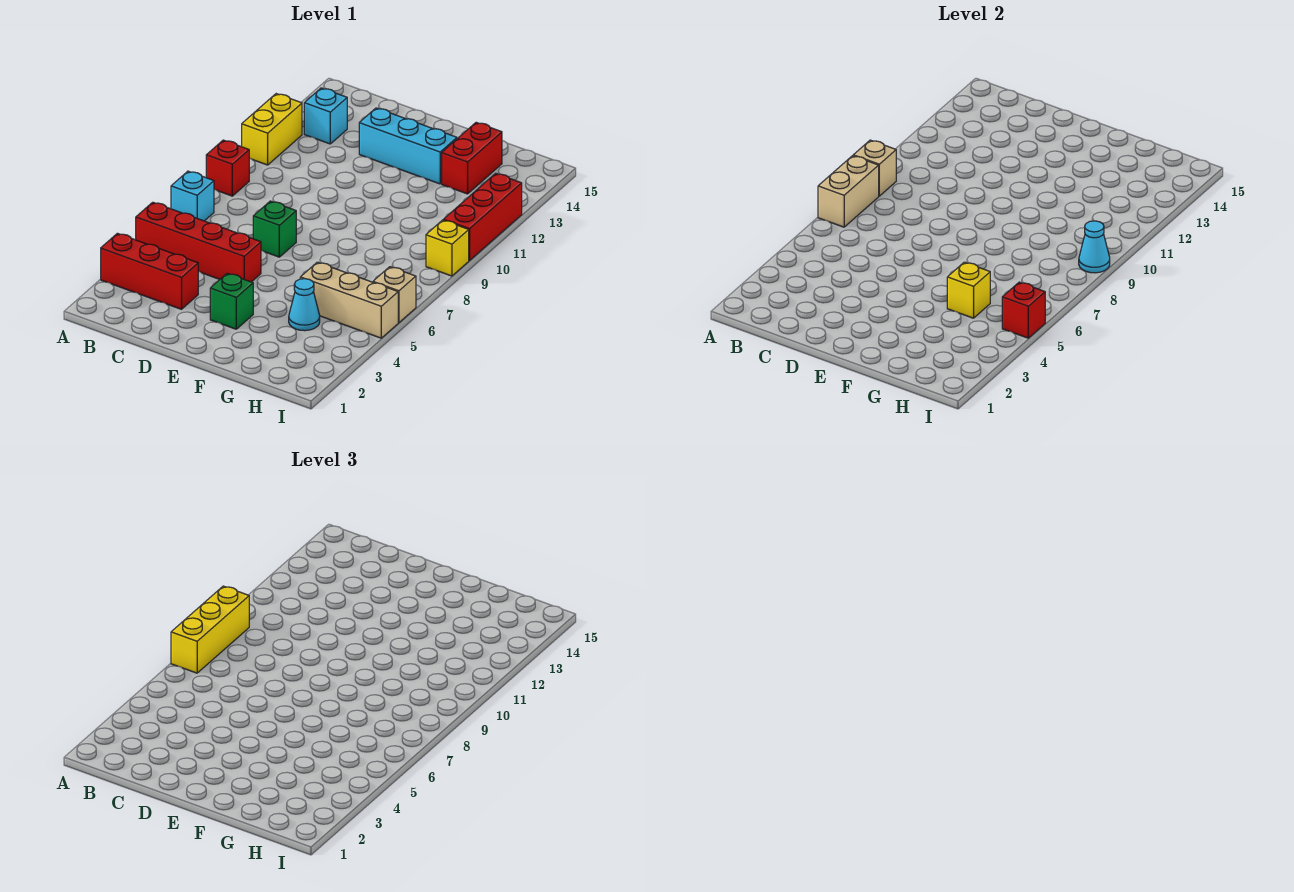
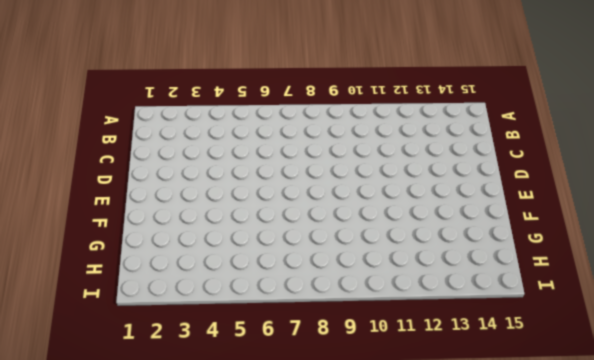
none -> red 1x3 brick [101,233,198,309]
none -> red 1x4 brick [136,202,261,282]
none -> cyan 1x1 brick [171,171,214,221]

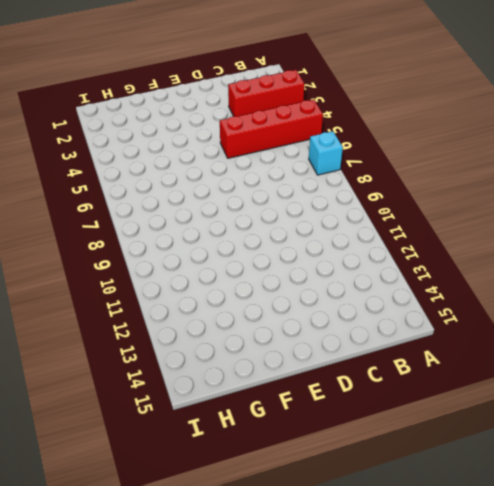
none -> red 1x1 brick [206,140,249,196]
none -> yellow 1x2 brick [242,94,302,165]
none -> cyan 1x1 brick [304,88,347,144]

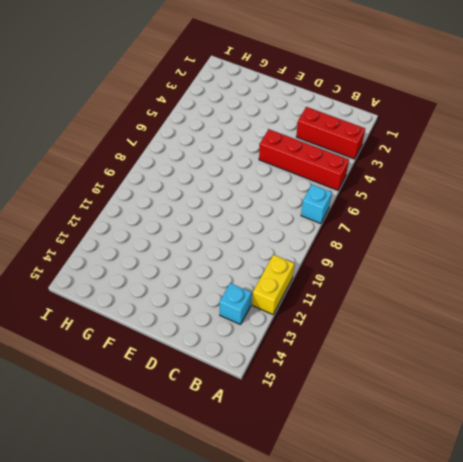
none -> red 1x1 brick [206,140,249,196]
none -> green 1x1 brick [253,201,296,257]
none -> cyan 1x3 brick [359,108,457,184]

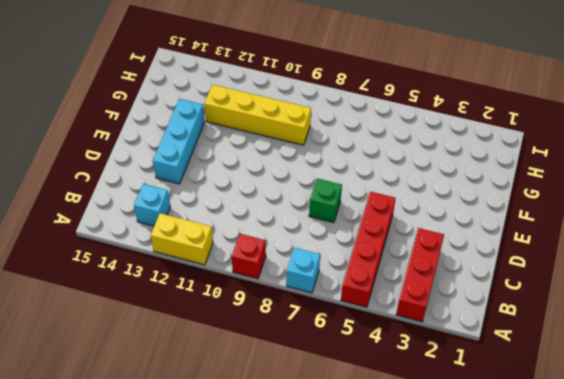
yellow 1x4 brick [204,85,311,145] -> none
none -> green 1x1 brick [210,273,253,329]
none -> cyan 1x1 cone [289,279,320,331]
none -> tan 1x3 brick [300,262,398,338]

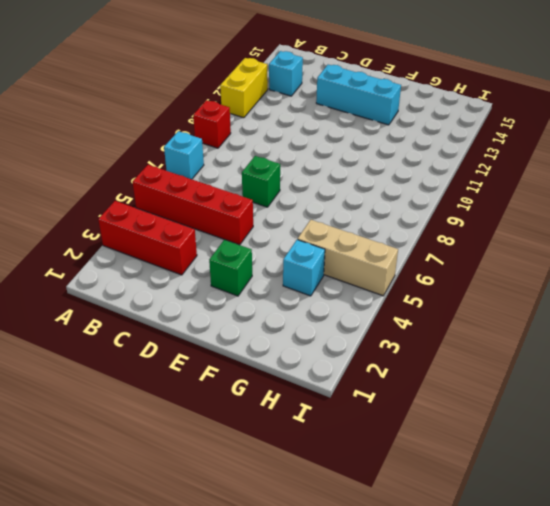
cyan 1x1 brick [283,240,325,296] -> cyan 1x1 cone [289,279,320,331]
none -> red 1x2 brick [442,122,502,194]
none -> tan 1x1 brick [373,267,416,323]
none -> yellow 1x1 brick [426,220,469,276]

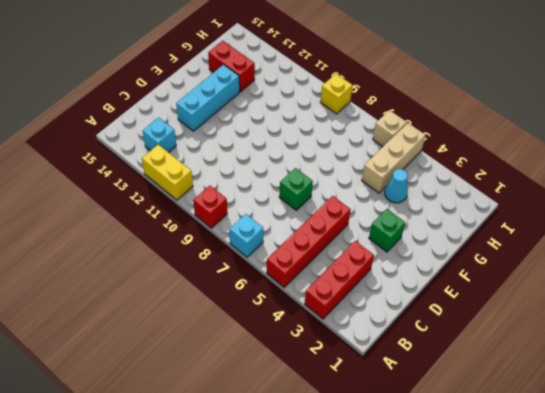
none -> red 1x3 brick [443,173,522,261]
none -> tan 1x2 brick [818,156,879,227]
none -> tan 1x1 brick [853,140,896,196]

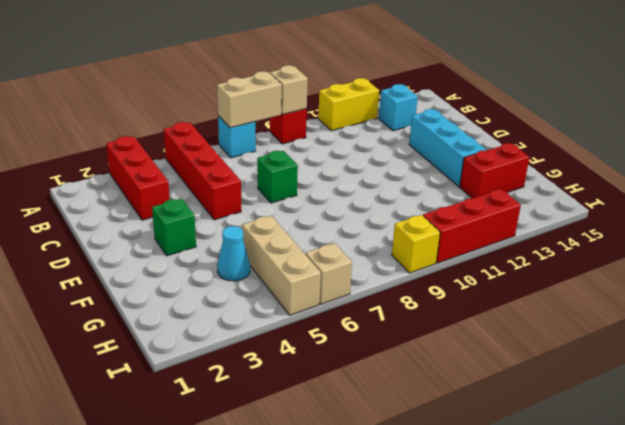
none -> yellow 1x1 brick [947,262,990,318]
none -> red 1x1 brick [1002,282,1045,338]
none -> cyan 1x1 cone [1079,221,1110,273]

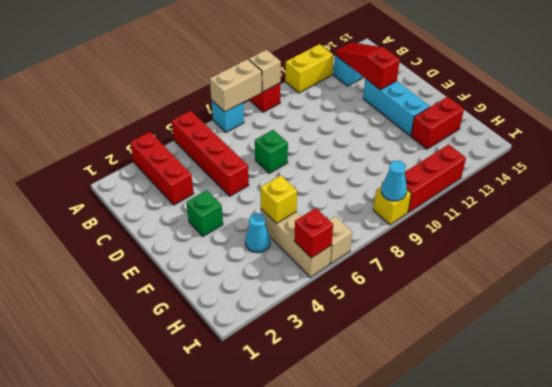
red 1x3 slope [335,42,400,90] -> none
none -> yellow 1x3 brick [171,586,249,673]

